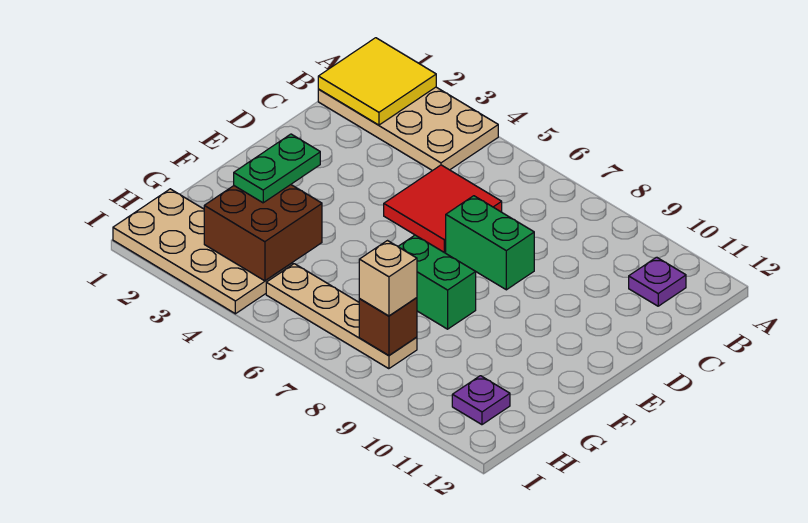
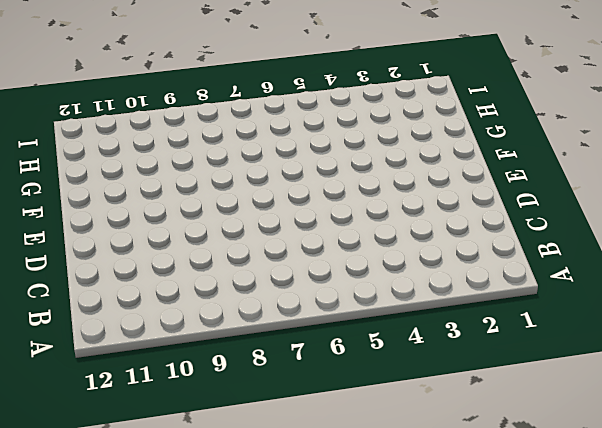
none -> tan 2x4 plate [318,87,498,171]
none -> purple 1x1 plate [629,257,686,306]
none -> red 2x2 tile [384,165,502,252]

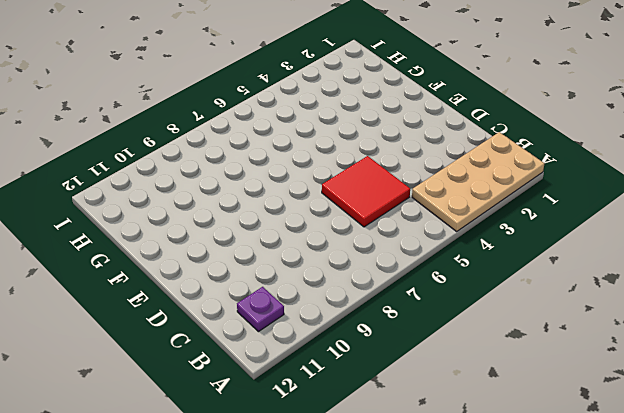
none -> green 1x2 brick [446,196,534,290]
none -> green 1x2 brick [398,235,476,329]
none -> tan 2x4 plate [113,189,293,314]

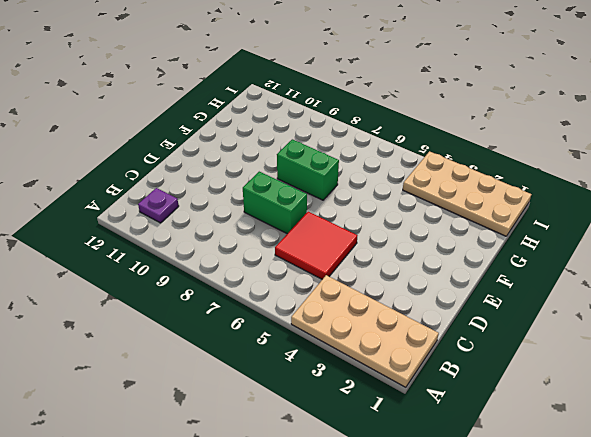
none -> tan 1x4 plate [266,264,417,369]
none -> purple 1x1 plate [452,376,510,425]
none -> yellow 2x2 tile [318,38,436,125]

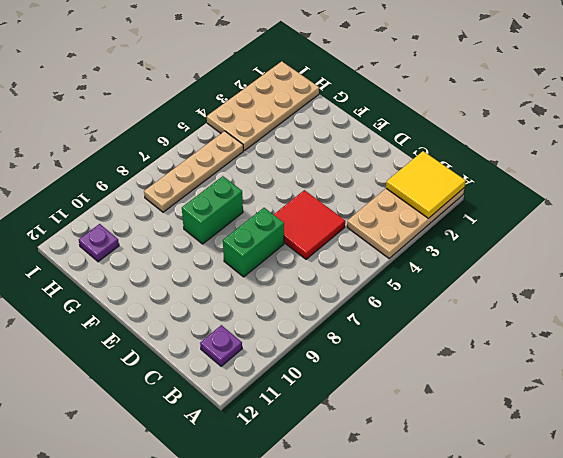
none -> brown 2x2 brick [204,185,322,281]
none -> brown 1x1 brick [359,298,417,356]
none -> green 1x2 plate [234,134,320,203]

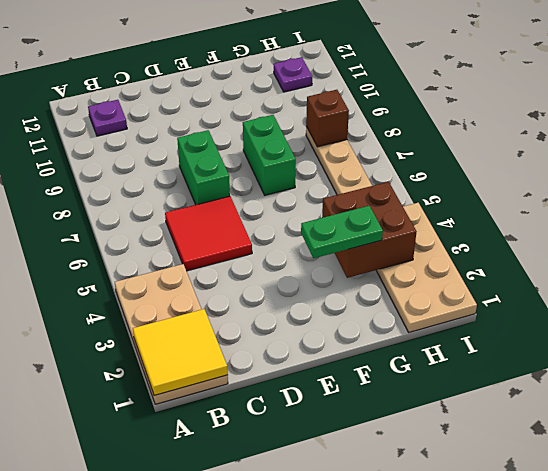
none -> tan 1x1 brick [359,241,417,316]

